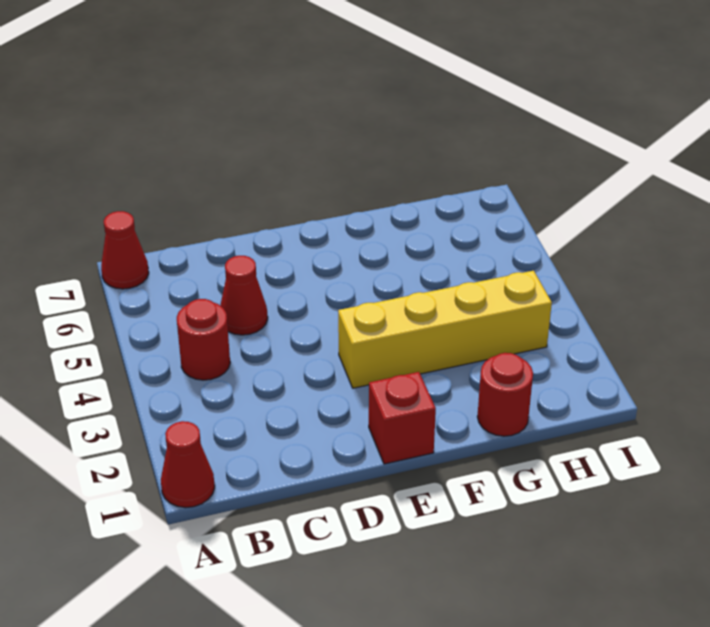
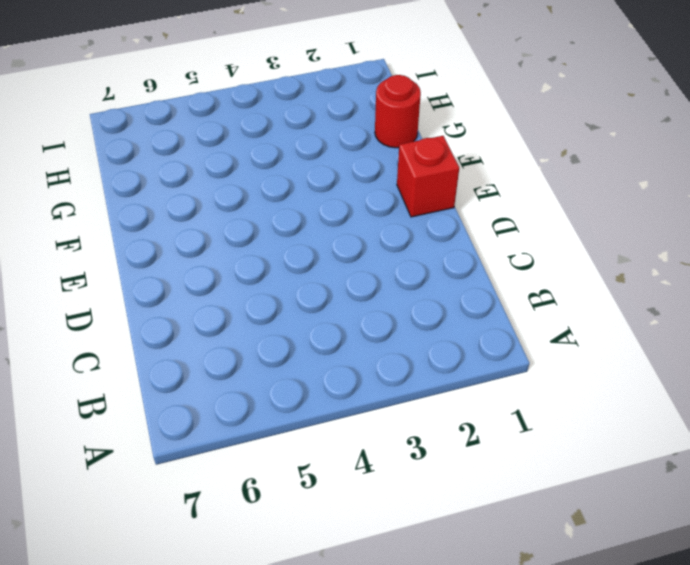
none -> red 1x1 cone [161,421,215,508]
none -> red 1x1 cone [101,211,149,289]

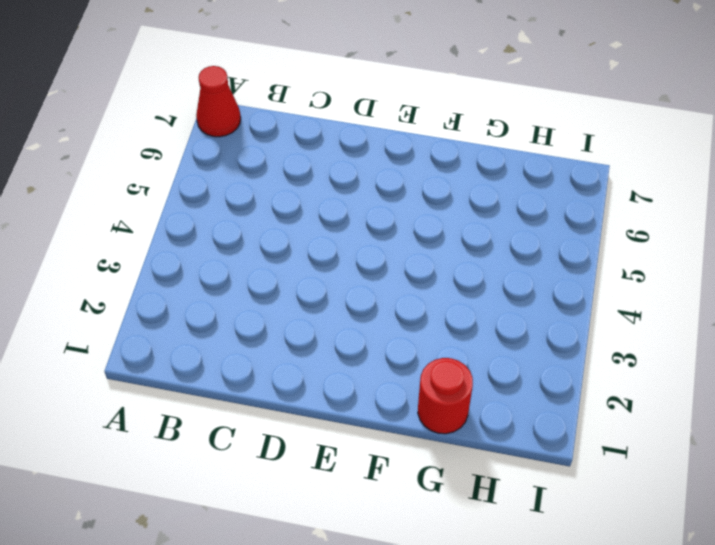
none -> red 1x1 cone [161,421,215,508]
none -> red 1x1 round brick [177,299,230,380]

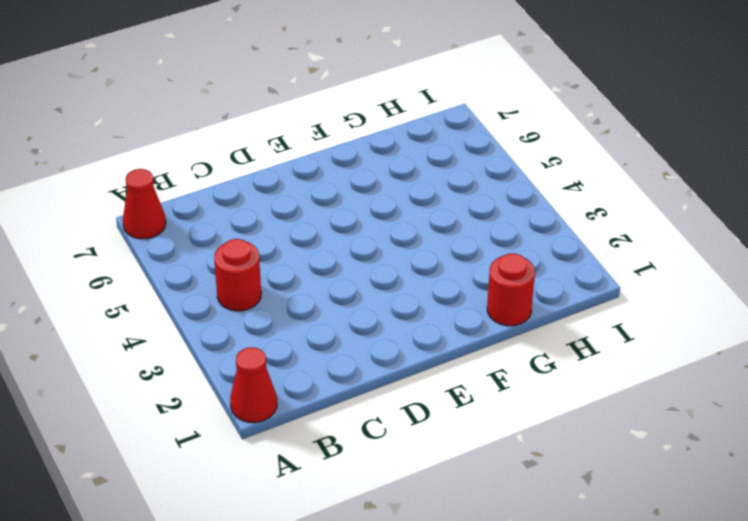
none -> red 1x1 cone [220,256,268,335]
none -> red 1x1 brick [369,372,436,464]

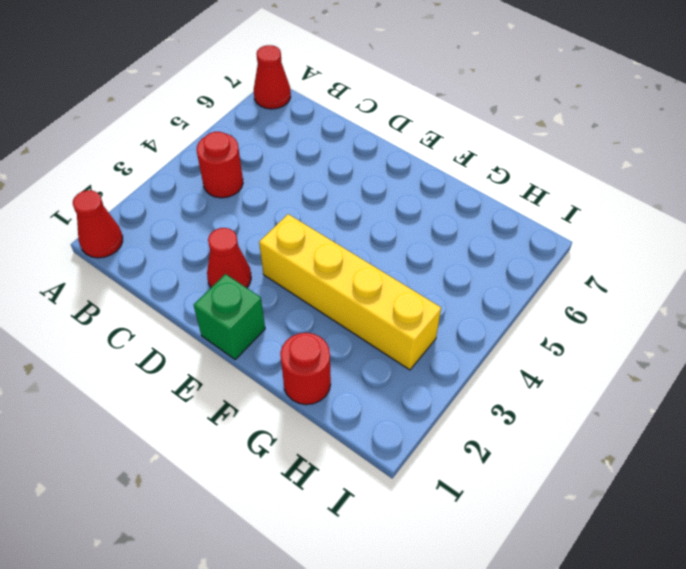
red 1x1 cone [207,228,251,288] -> red 1x1 cone moved to [220,256,268,335]
green 1x1 brick [194,274,265,359] -> red 1x1 brick [369,372,436,464]

